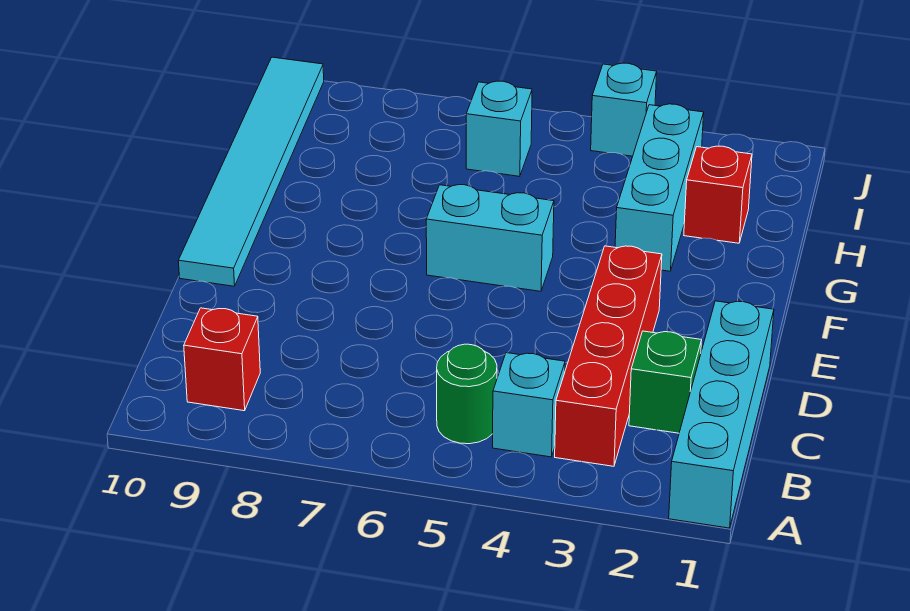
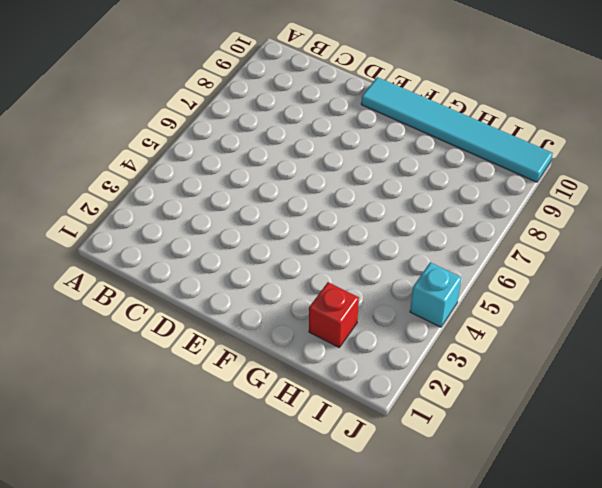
none -> cyan 1x4 brick [669,301,774,528]
none -> red 1x4 brick [555,246,662,466]
none -> cyan 1x1 brick [492,353,565,457]

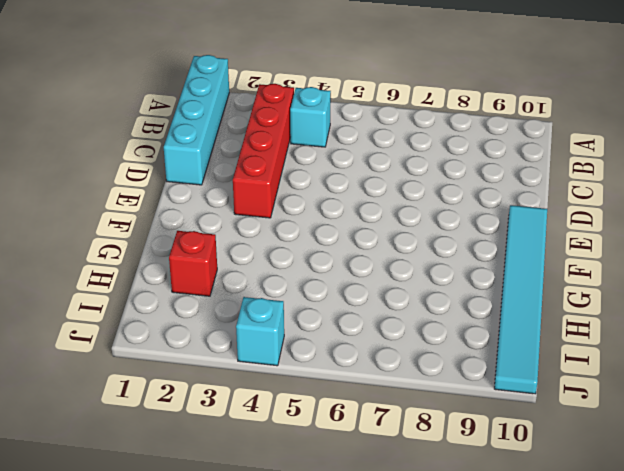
none -> green 1x1 round brick [437,344,497,444]
none -> red 1x1 brick [184,308,260,411]
none -> green 1x1 brick [629,331,702,433]

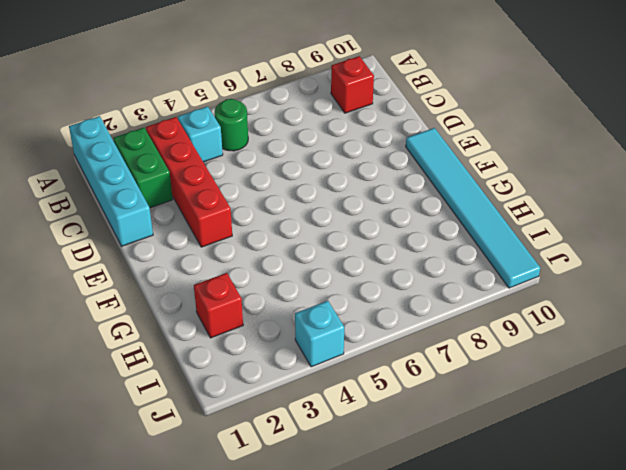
green 1x2 brick [114,128,173,208] -> green 1x1 brick [629,331,702,433]
none -> cyan 1x2 brick [426,185,554,291]
none -> cyan 1x3 brick [615,104,704,271]
none -> cyan 1x1 brick [466,81,532,176]

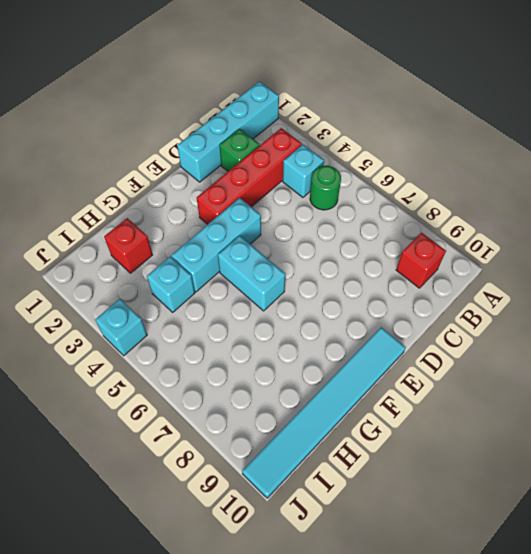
cyan 1x3 brick [171,198,261,292] -> cyan 1x3 brick moved to [615,104,704,271]
cyan 1x1 brick [147,257,195,312] -> cyan 1x1 brick moved to [466,81,532,176]

